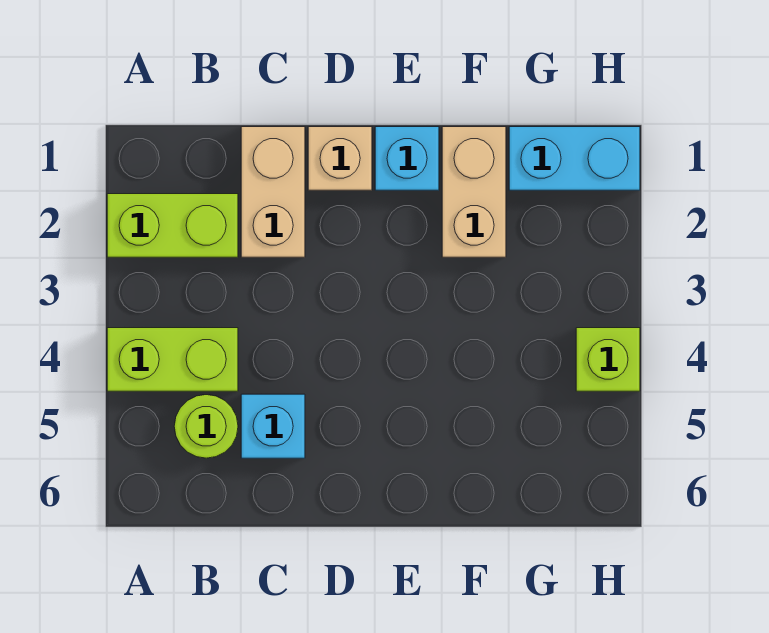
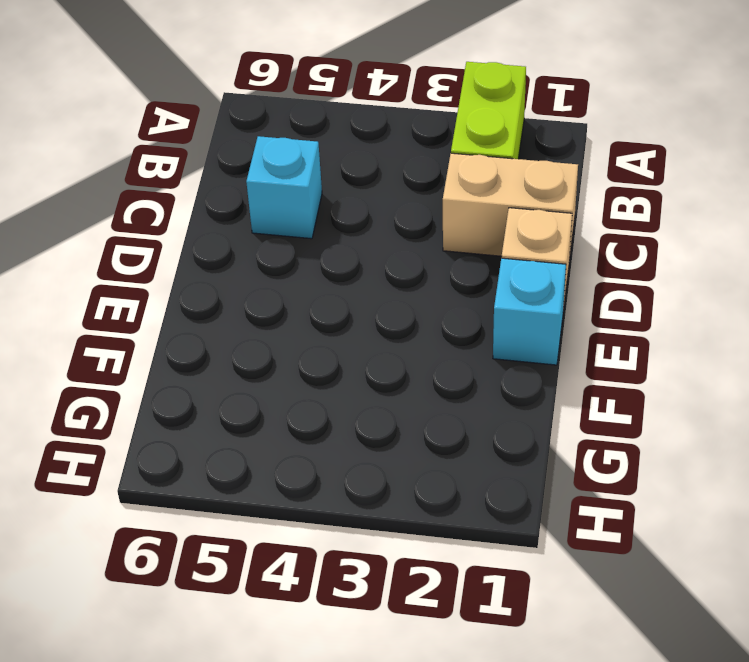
none -> lime 1x2 brick [107,328,238,391]
none -> lime 1x1 round brick [174,395,238,458]

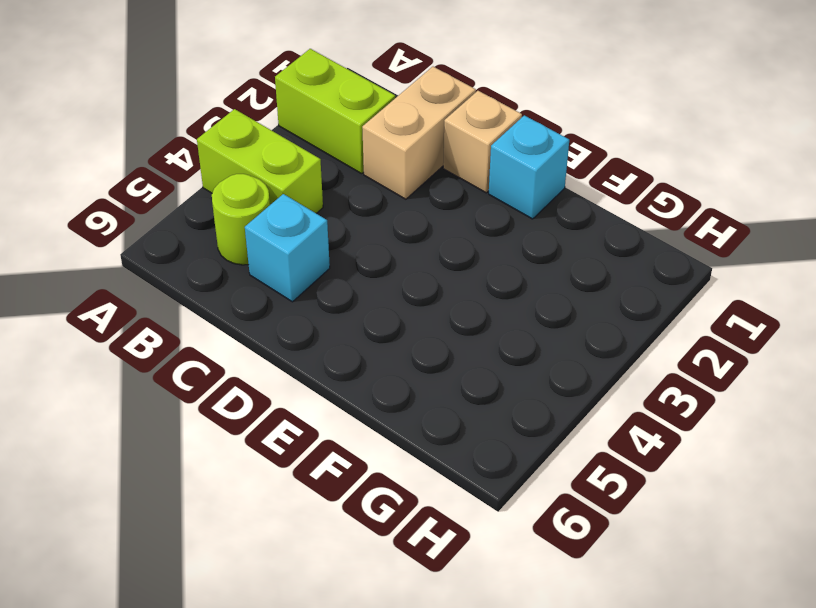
none -> tan 1x2 brick [442,127,506,257]
none -> cyan 1x2 brick [509,127,640,190]

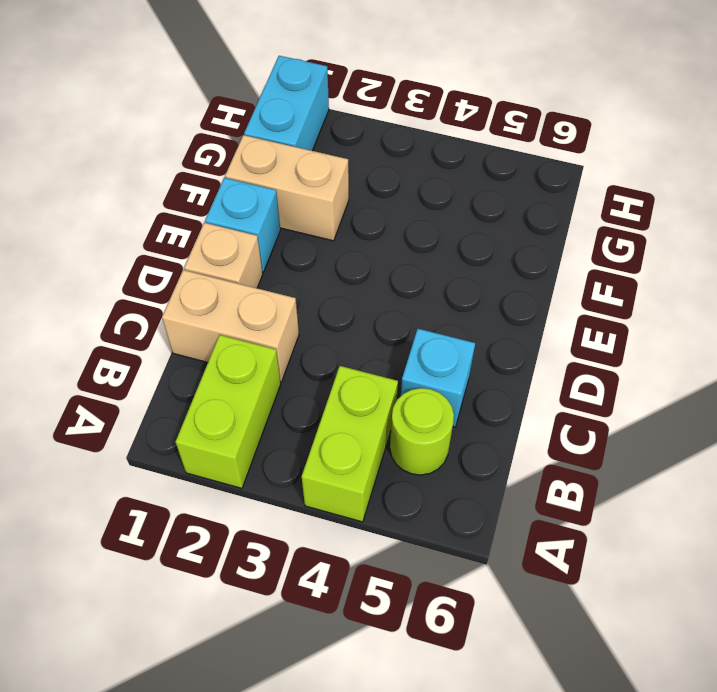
none -> lime 1x1 brick [576,328,640,391]

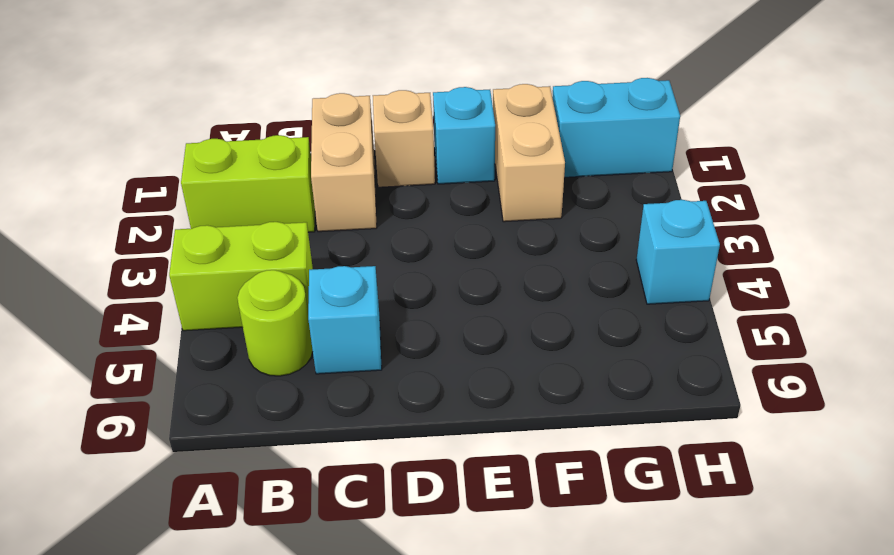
cyan 1x1 brick [636,200,720,304] -> lime 1x1 brick [576,328,640,391]

